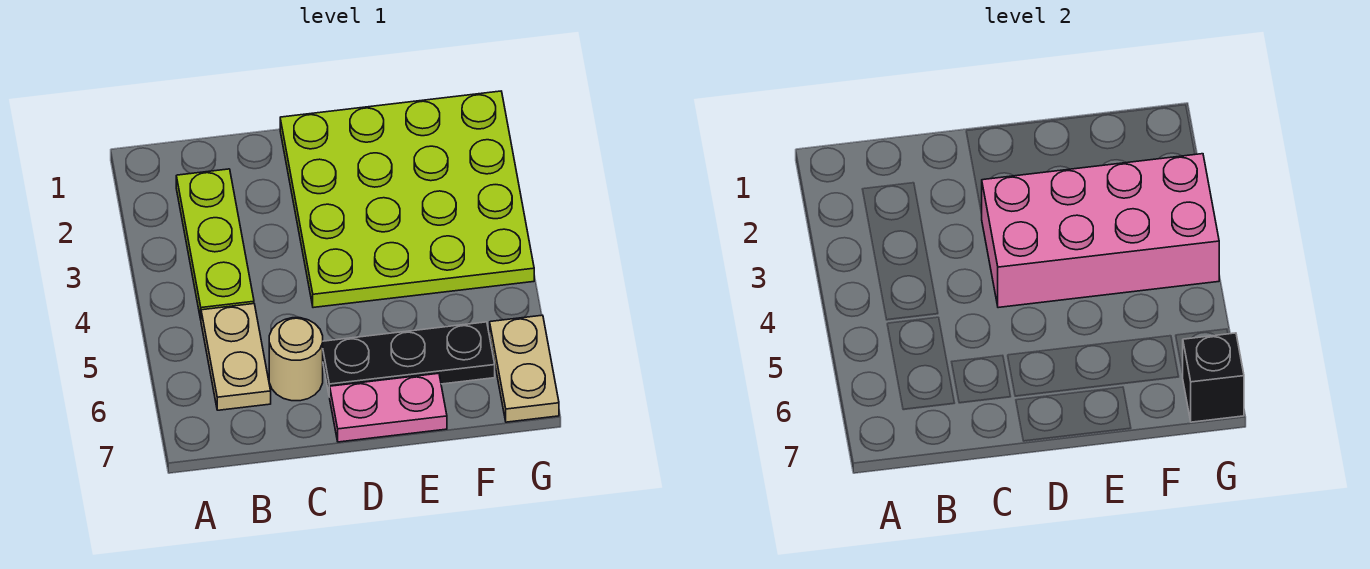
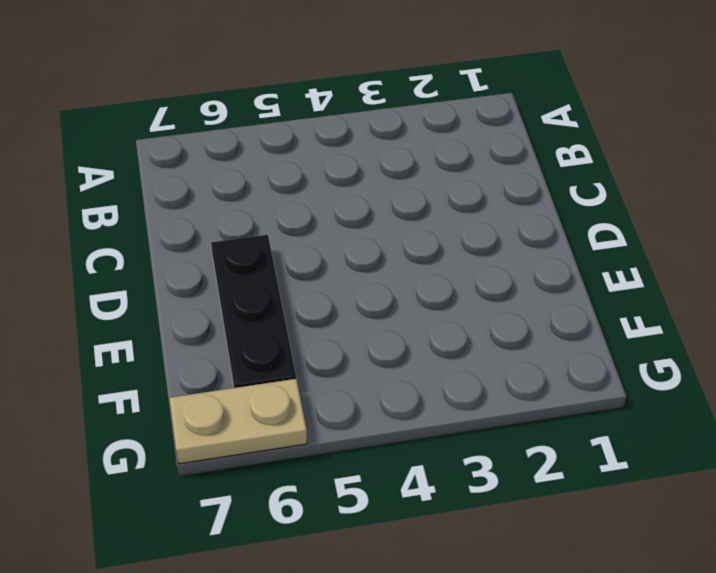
none -> lime 1x3 plate [176,169,254,319]
none -> tan 1x2 plate [201,304,271,410]

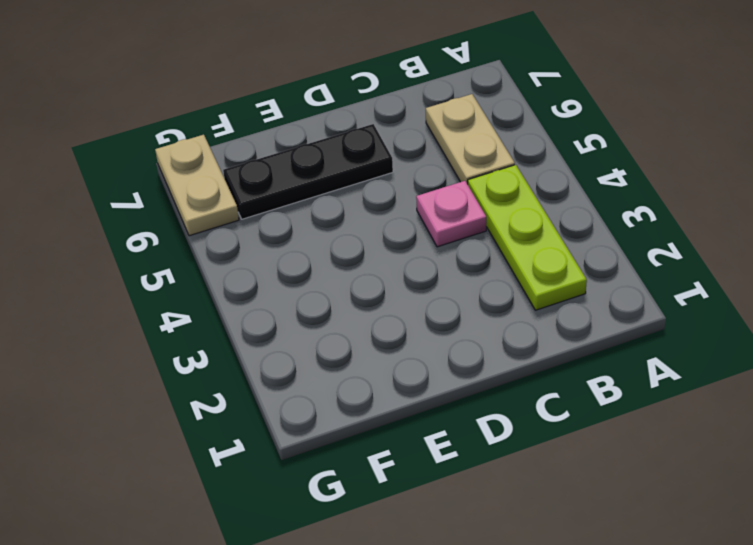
pink 1x1 plate [416,181,486,247] -> none
none -> tan 1x1 round brick [269,318,323,401]
none -> lime 4x4 plate [280,91,534,308]

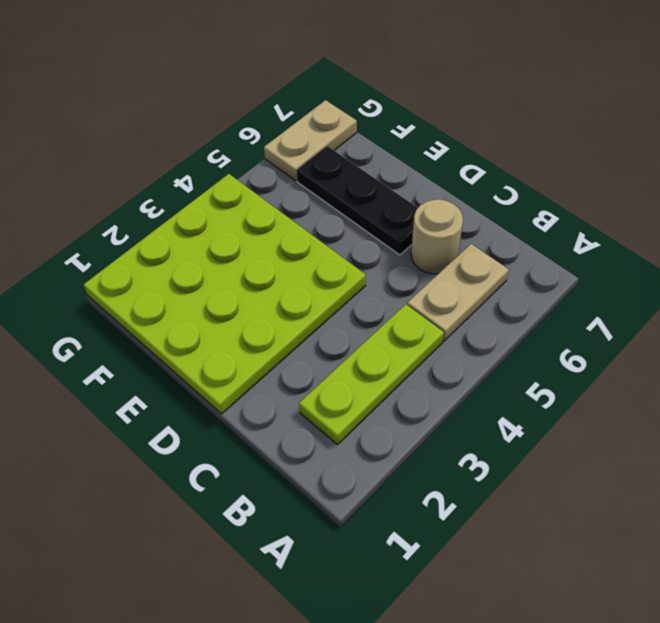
none -> pink 1x2 plate [330,373,447,442]
none -> pink 2x4 brick [981,154,1219,308]

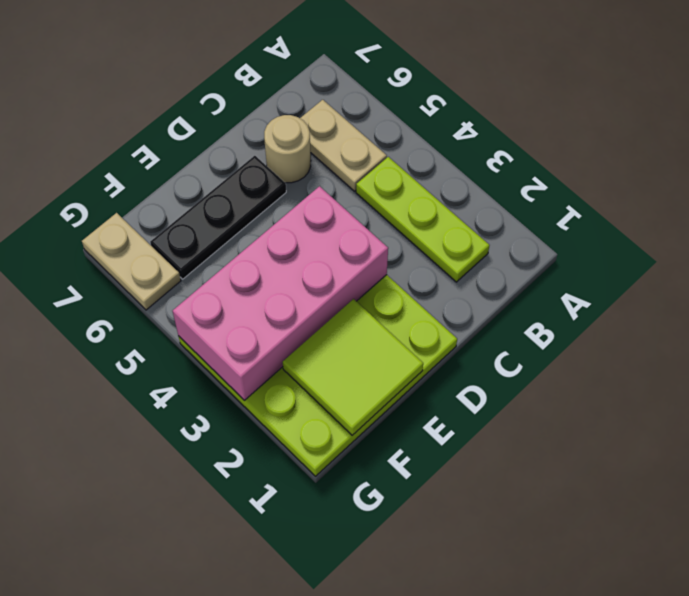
lime 2x2 tile [283,299,423,435] -> none
none -> pink 1x2 plate [330,373,447,442]
none -> black 1x1 brick [1182,333,1244,422]

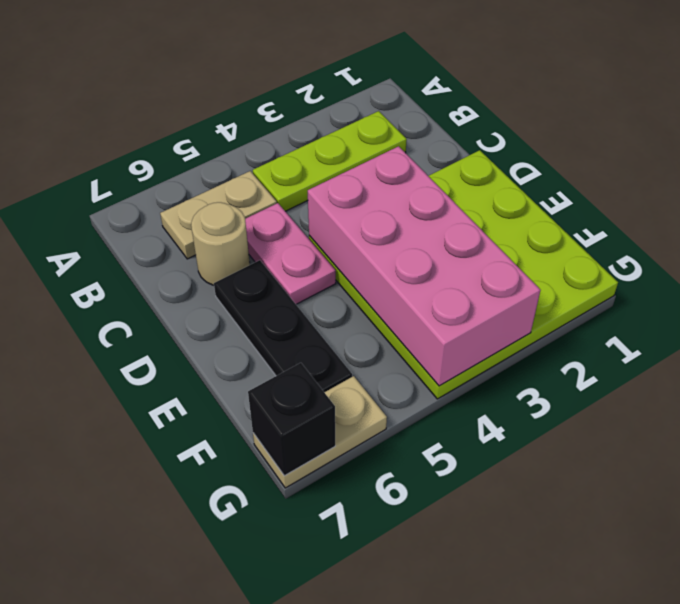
pink 1x2 plate [245,203,336,304] -> pink 1x2 plate moved to [330,373,447,442]

